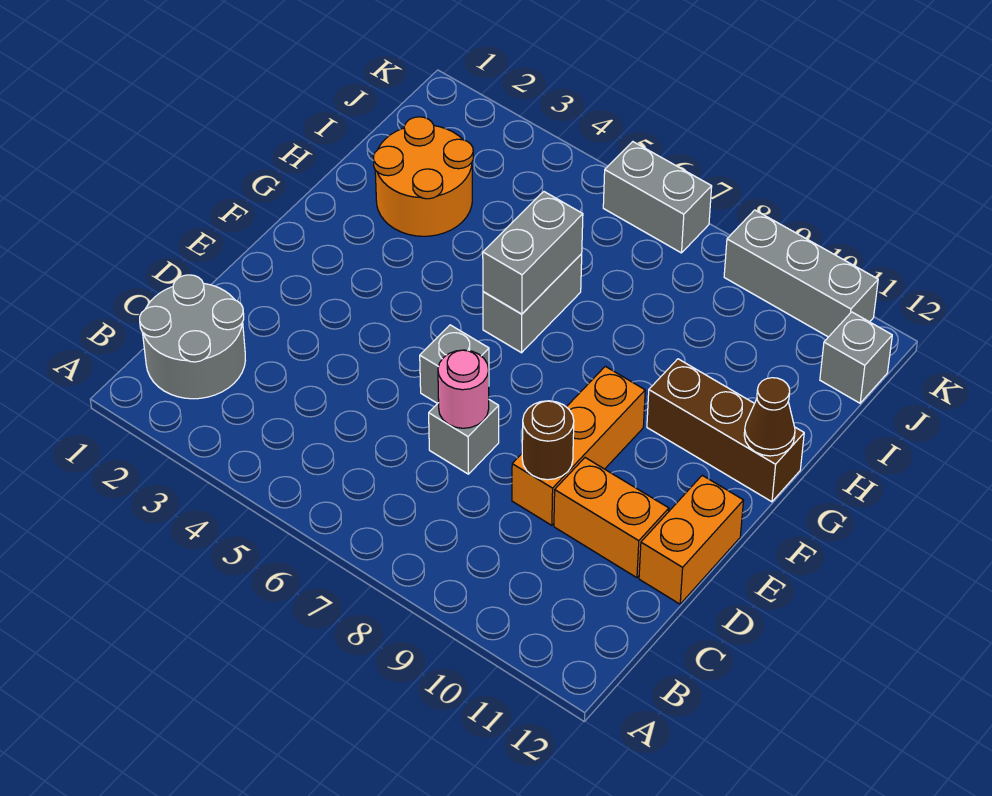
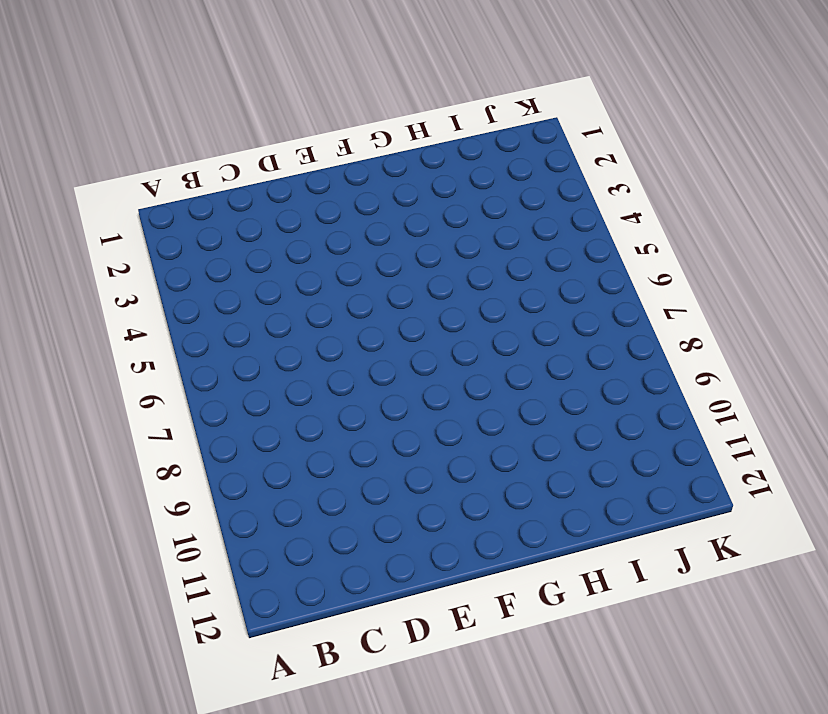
none -> grey 2x2 round brick [140,275,245,399]
none -> grey 1x1 brick [429,400,499,474]
none -> orange 1x3 brick [512,366,645,525]

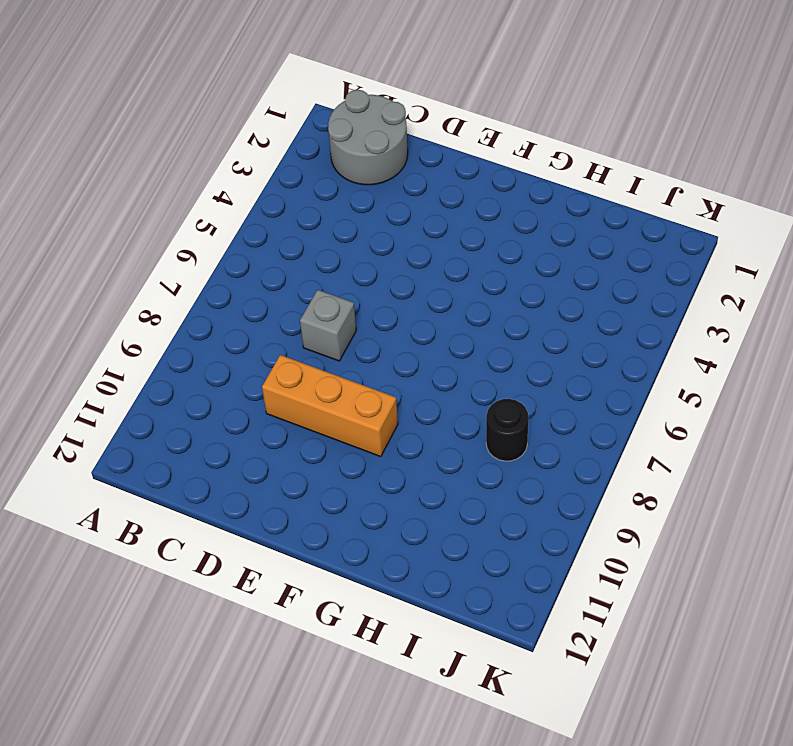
black 1x1 round brick [486,399,528,461] -> none
none -> orange 1x2 brick [554,458,669,578]
none -> orange 1x2 brick [639,475,744,604]
none -> grey 1x1 brick [420,325,489,403]

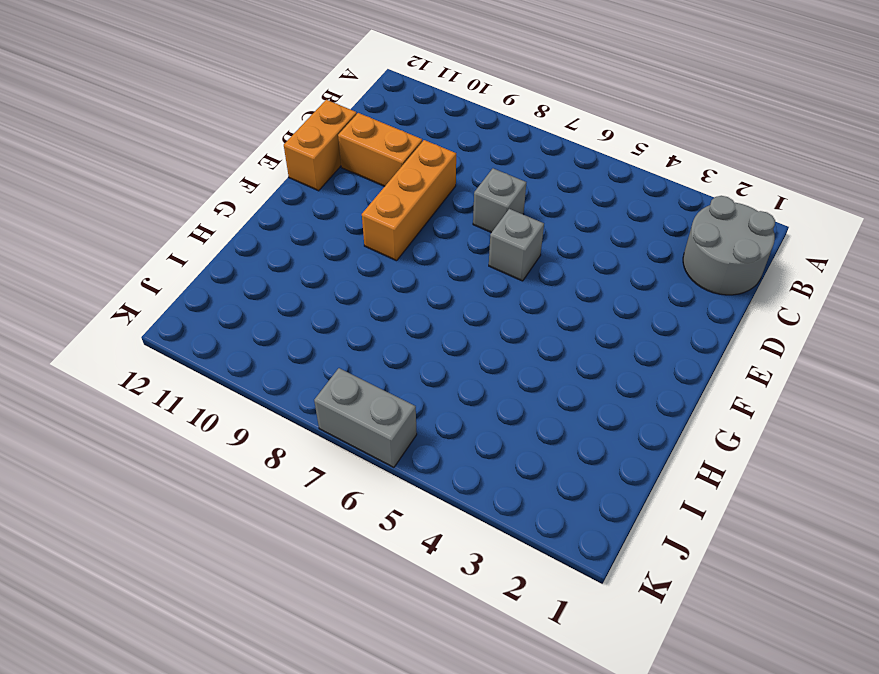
none -> grey 1x2 brick [483,254,582,353]
none -> brown 1x3 brick [647,359,804,502]
none -> orange 2x2 round brick [373,117,473,236]

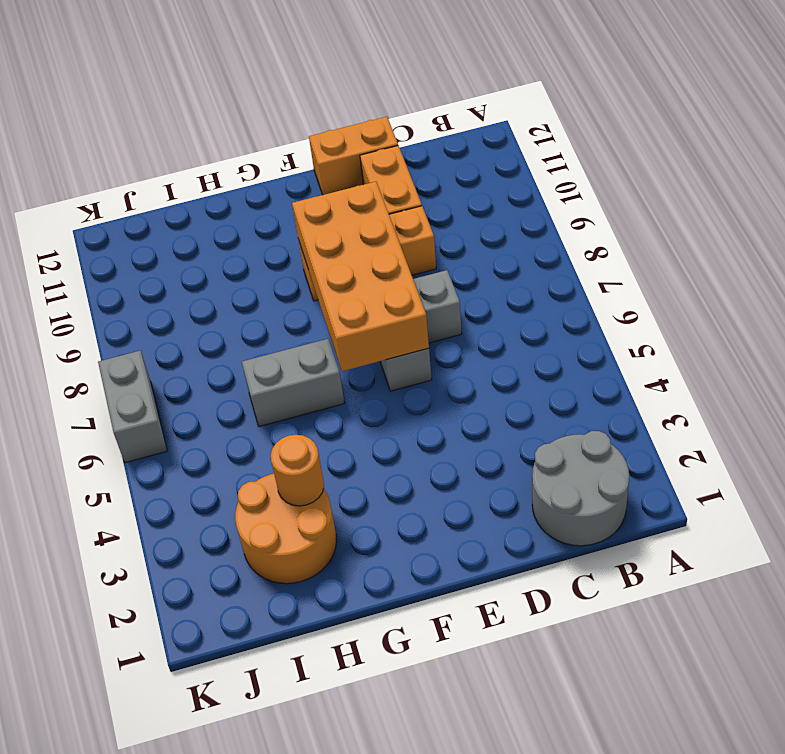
orange 2x4 brick [292,182,429,371] -> none
orange 1x1 round brick [271,435,324,506] -> none
none -> brown 1x3 brick [647,359,804,502]
none -> grey 1x1 brick [820,312,892,403]
none -> grey 1x3 brick [724,210,878,337]

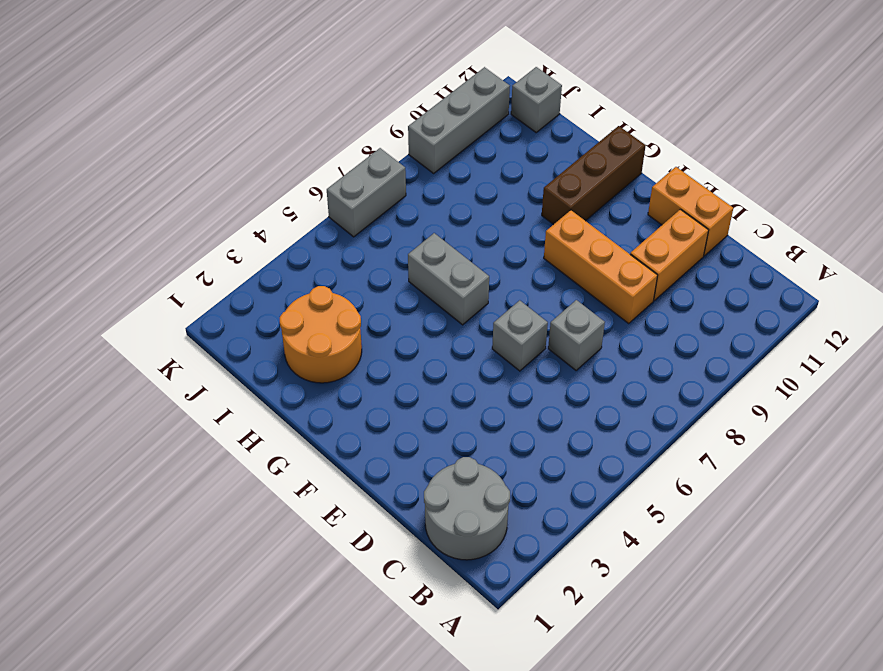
none -> pink 1x1 round brick [438,350,489,428]
none -> brown 1x1 round brick [522,401,574,480]
none -> grey 1x2 brick [483,192,583,314]

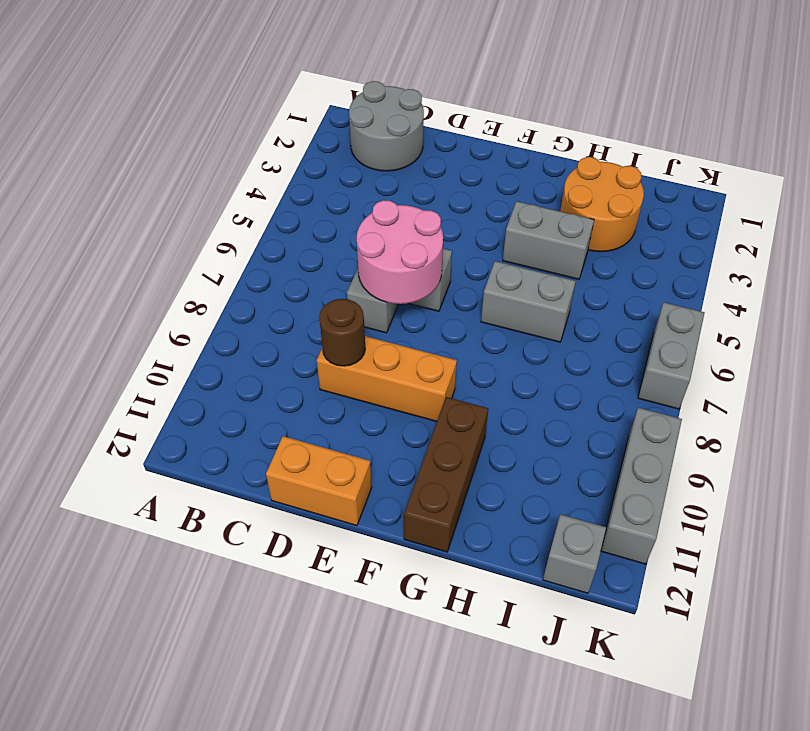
pink 2x2 round brick [357,200,443,304] -> pink 1x1 round brick [438,350,489,428]
grey 1x2 brick [503,201,594,279] -> grey 1x2 brick moved to [483,192,583,314]
none -> orange 1x2 brick [554,458,669,578]
none -> brown 1x1 cone [744,378,795,456]

